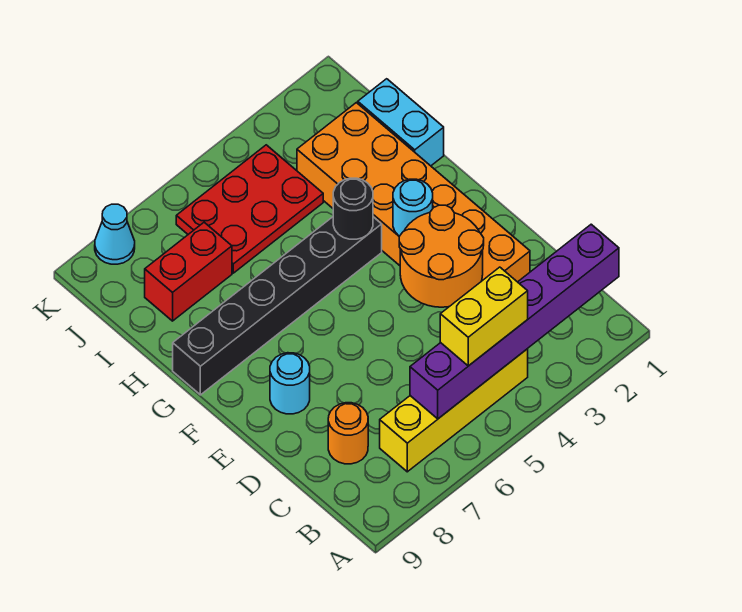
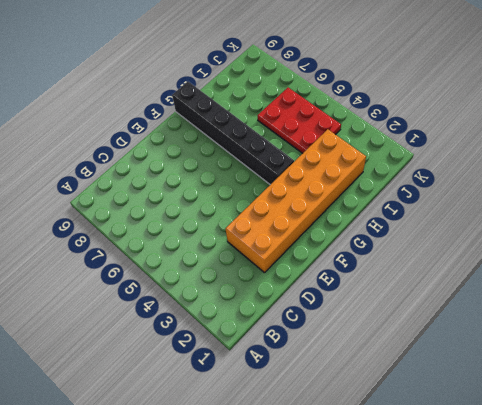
none -> yellow 1x4 brick [380,349,528,472]
none -> orange 1x1 round brick [328,403,368,464]
none -> cyan 1x1 round brick [270,353,310,414]

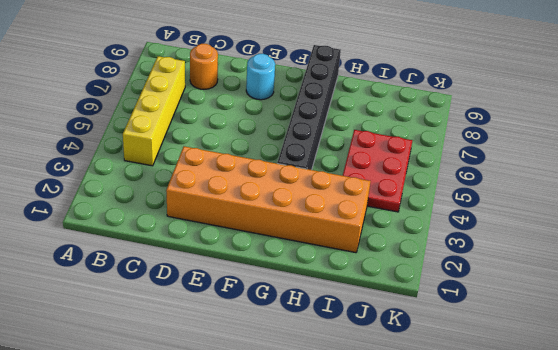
none -> cyan 1x2 brick [358,79,444,166]
none -> red 1x2 brick [145,222,232,321]
none -> cyan 1x1 cone [95,204,135,264]

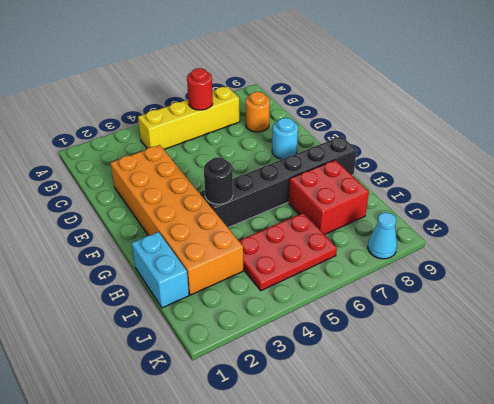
red 1x1 round brick [187,68,213,110] -> purple 1x6 brick [410,224,619,419]
red 2x2 brick [288,160,369,235] -> red 1x2 brick [145,222,232,321]
none -> orange 2x2 round brick [399,205,484,307]
none -> cyan 1x1 round brick [393,179,433,236]
none -> yellow 1x2 brick [440,267,528,366]

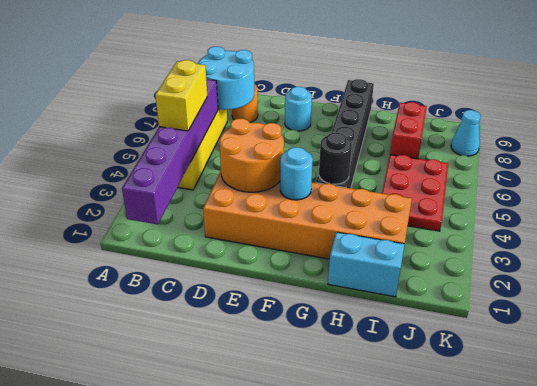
cyan 2x2 round brick [198,47,254,110] -> none

